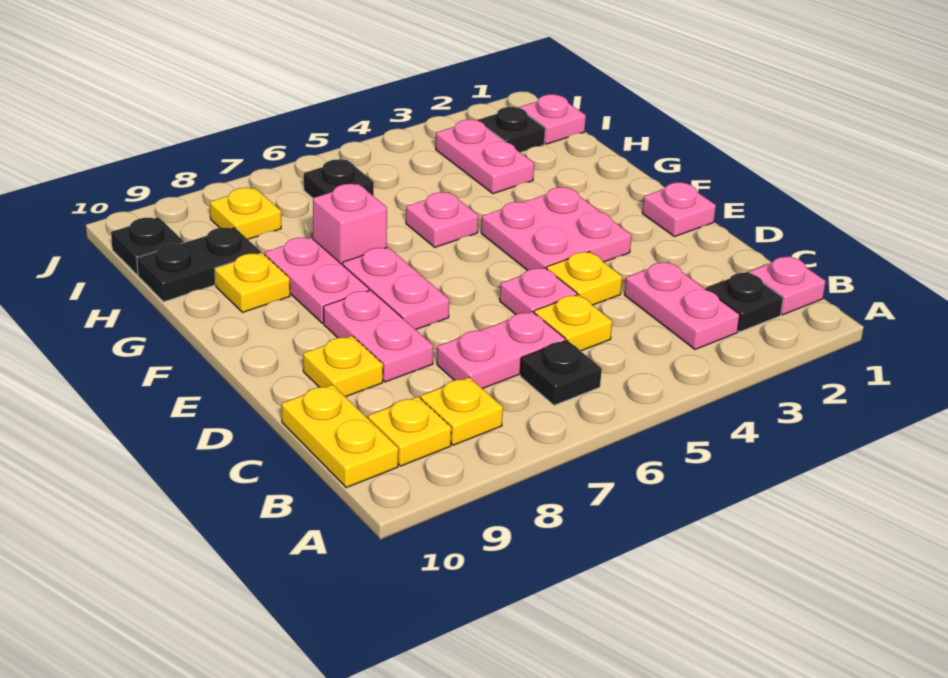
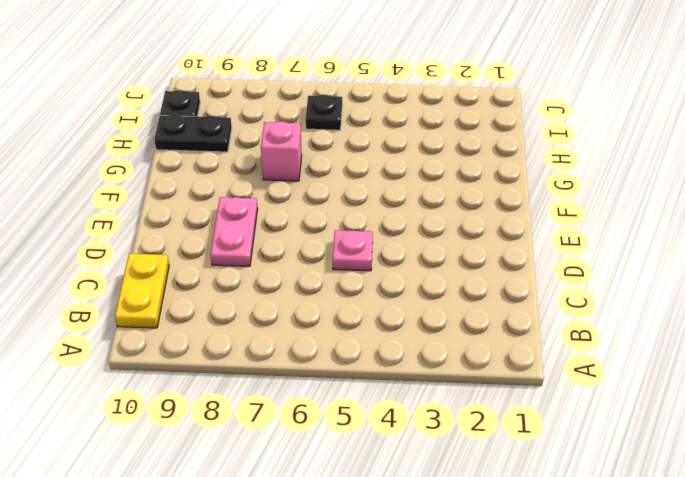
none -> pink 1x1 plate [749,256,826,315]
none -> black 1x1 plate [706,272,783,332]
none -> pink 1x2 plate [624,262,740,349]

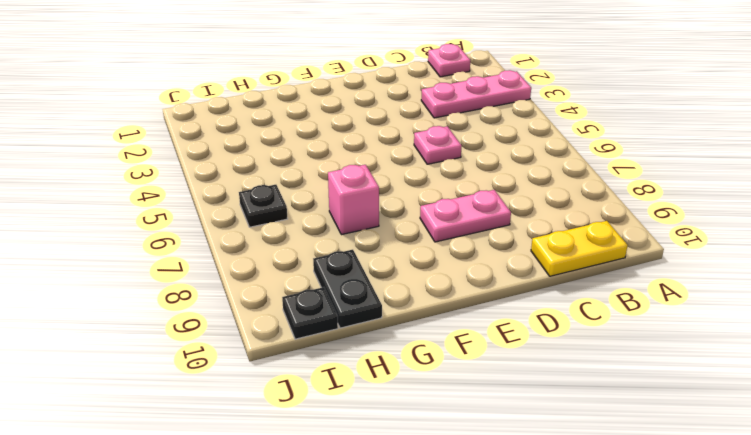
pink 1x3 plate [421,70,531,118] -> pink 1x2 plate [624,262,740,349]
none -> black 1x1 plate [706,272,783,332]
none -> black 1x1 plate [520,340,602,405]
none -> yellow 1x1 plate [421,377,503,445]

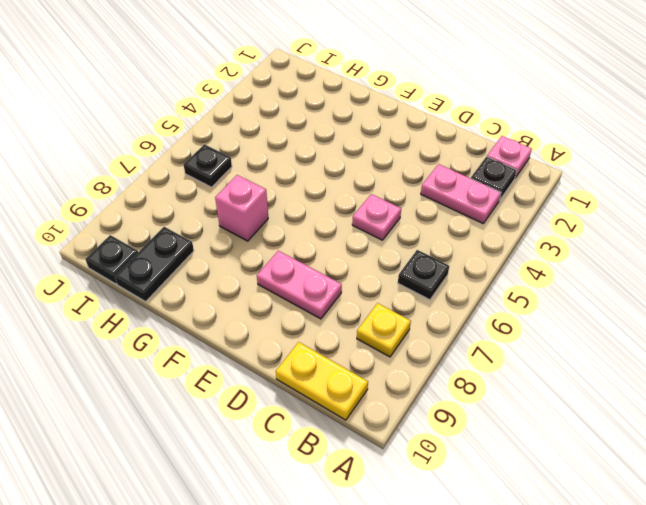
none -> yellow 1x1 plate [368,397,451,466]
none -> yellow 1x1 plate [534,294,612,351]
none -> pink 1x2 plate [437,312,565,389]

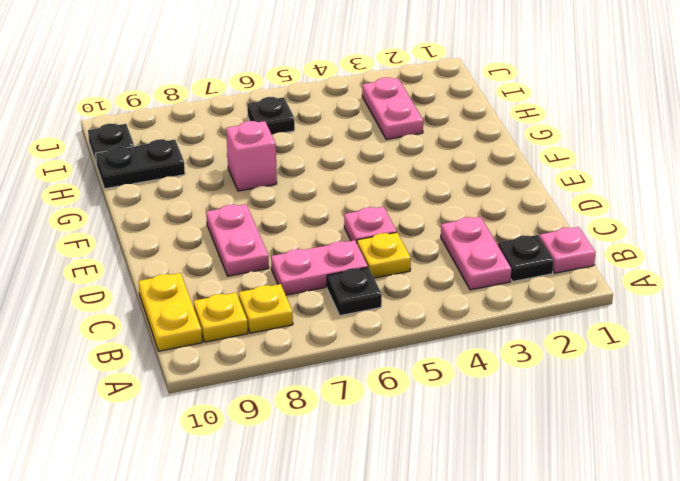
none -> yellow 1x1 plate [547,252,622,305]
none -> yellow 1x1 plate [303,336,383,397]
none -> pink 1x1 plate [642,182,716,237]

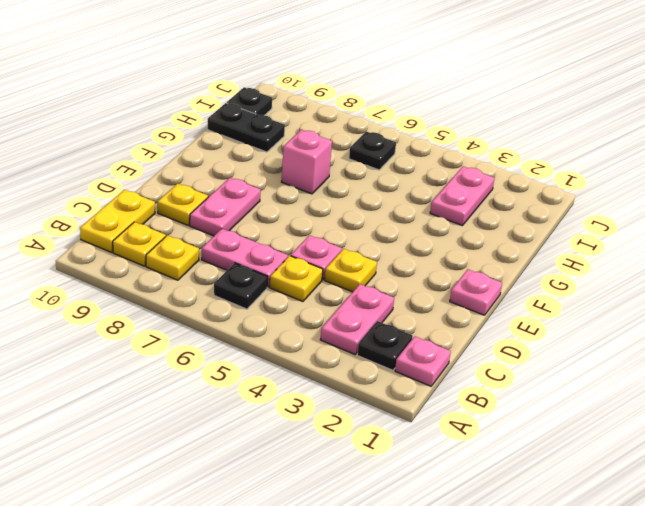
none -> pink 2x2 plate [481,187,632,271]
none -> pink 1x2 plate [343,247,449,330]
none -> pink 1x2 plate [265,237,369,323]

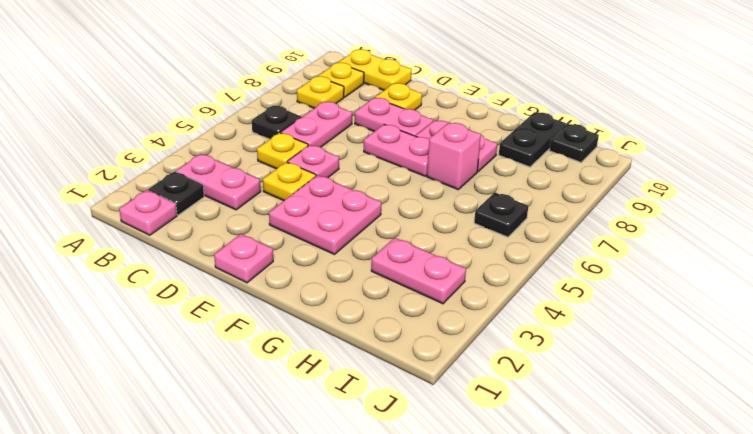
none -> pink 1x1 plate [406,192,478,247]
none -> yellow 1x1 plate [215,253,290,313]
none -> pink 1x1 plate [519,94,586,144]

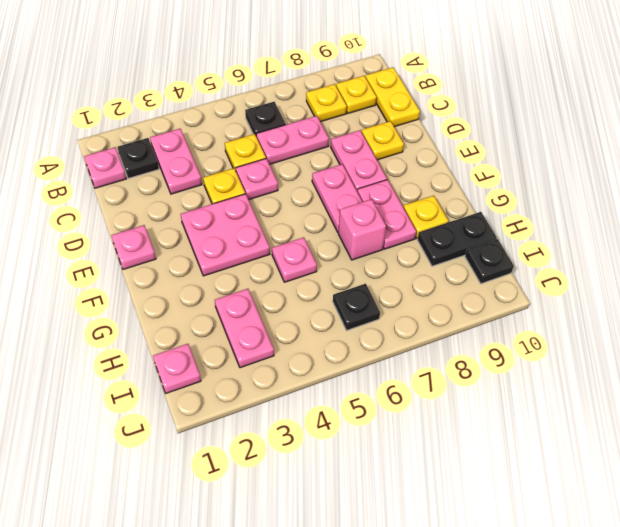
none -> black 1x1 plate [478,107,545,153]
none -> yellow 1x1 plate [210,188,281,239]

